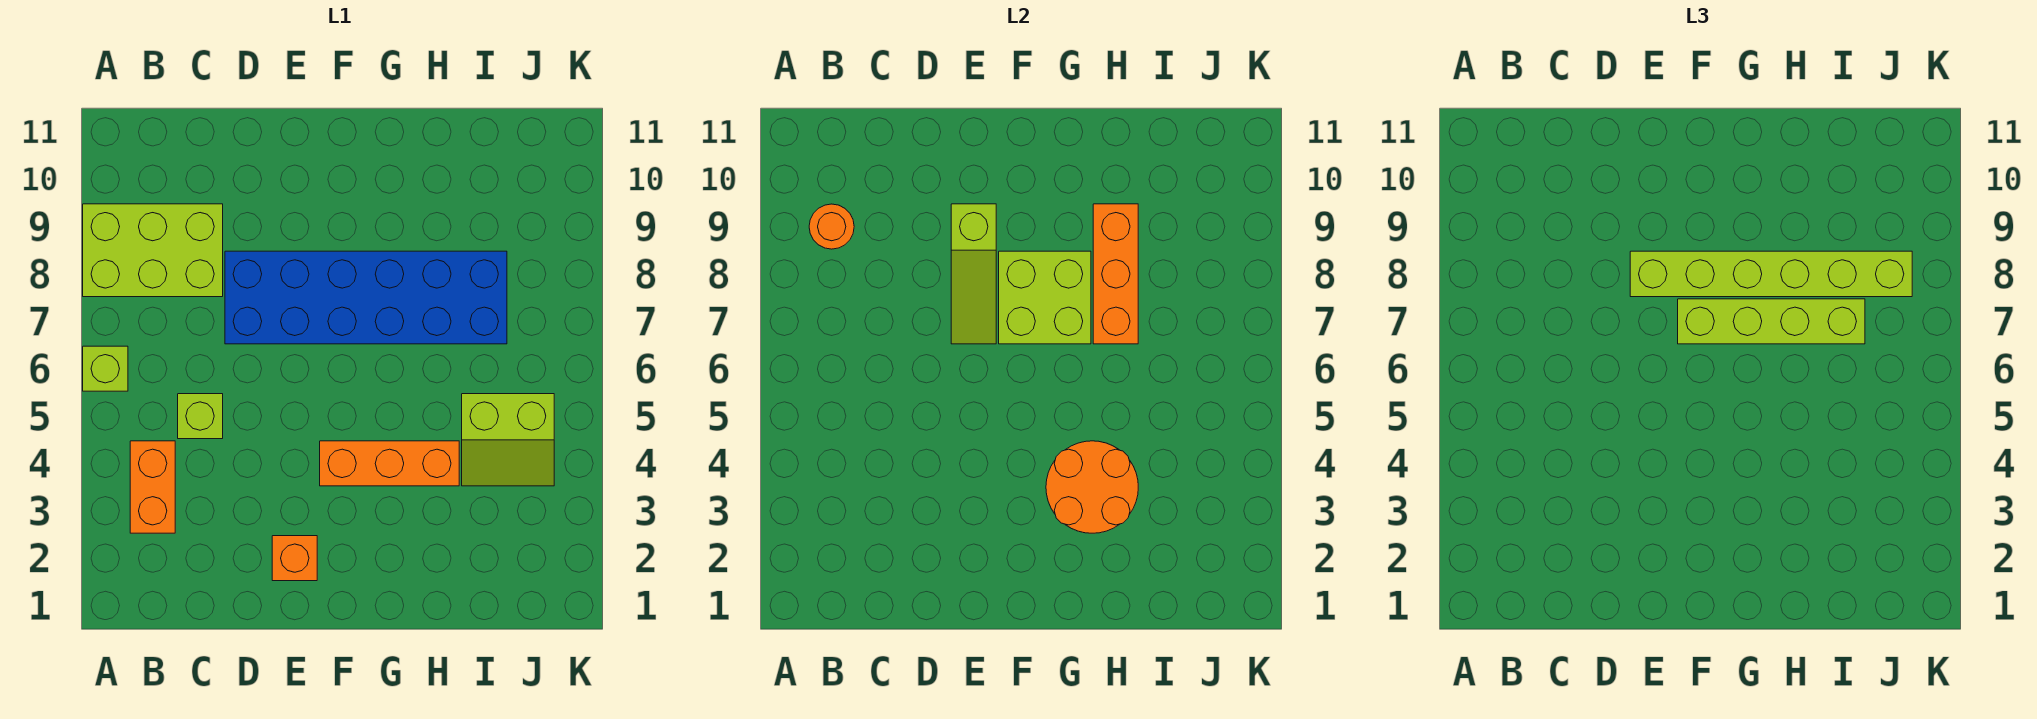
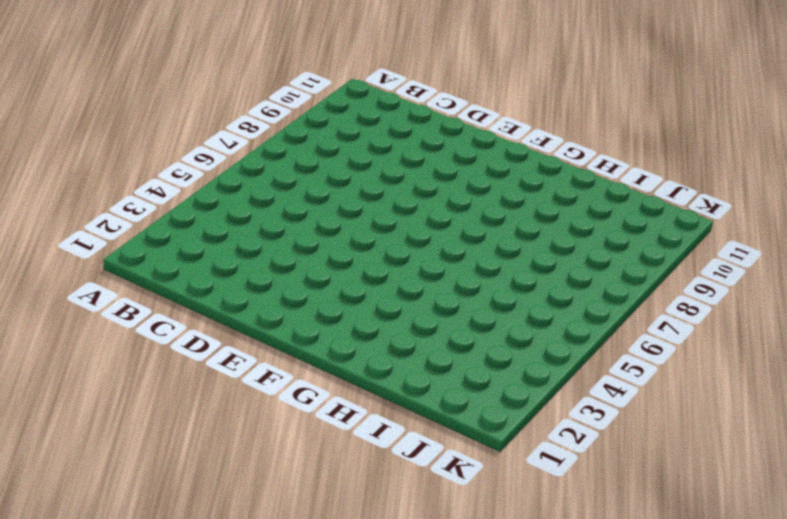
none -> lime 1x1 brick [83,346,128,391]
none -> lime 2x3 brick [83,204,223,297]
none -> orange 1x2 brick [130,441,175,533]

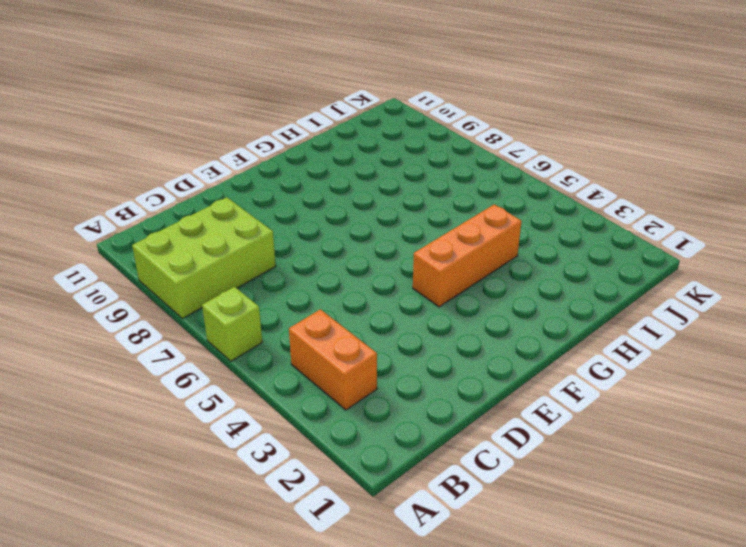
none -> lime 1x1 brick [178,394,223,439]
none -> blue 2x6 brick [225,251,507,344]
none -> orange 1x1 brick [272,536,317,581]

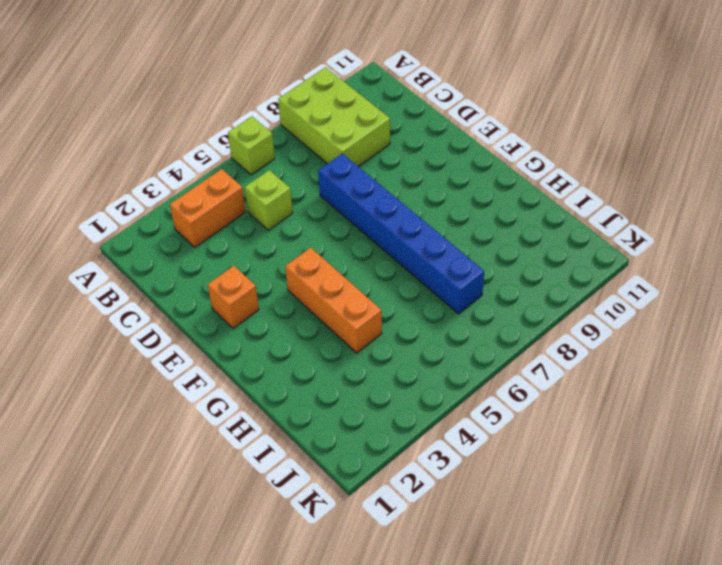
blue 1x6 brick [318,154,484,314] -> blue 2x6 brick [225,251,507,344]
none -> lime 2x2 slope [462,394,554,486]
none -> orange 1x1 round brick [809,204,854,249]
none -> lime 1x3 slope [951,204,996,344]

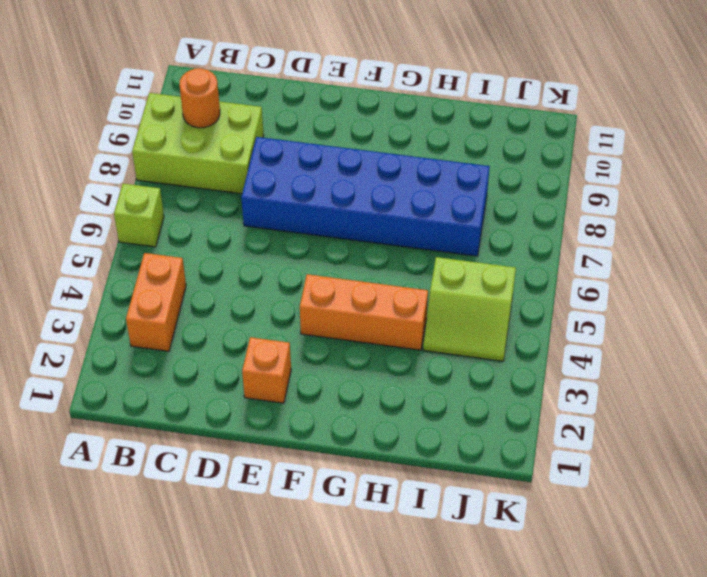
none -> lime 1x1 brick [178,394,223,439]
none -> lime 1x3 slope [951,204,996,344]
none -> lime 2x2 brick [999,251,1091,344]

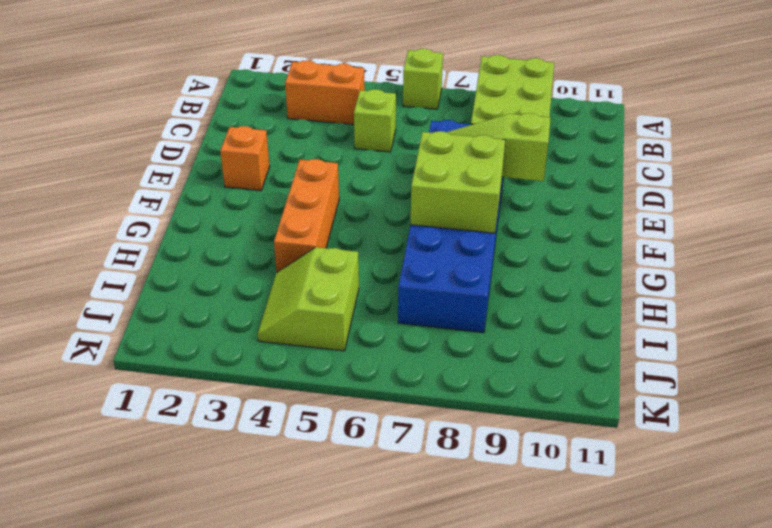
none -> orange 1x1 round brick [809,204,854,249]
none -> orange 2x2 round brick [1046,441,1138,533]
none -> orange 1x3 brick [1093,204,1138,344]

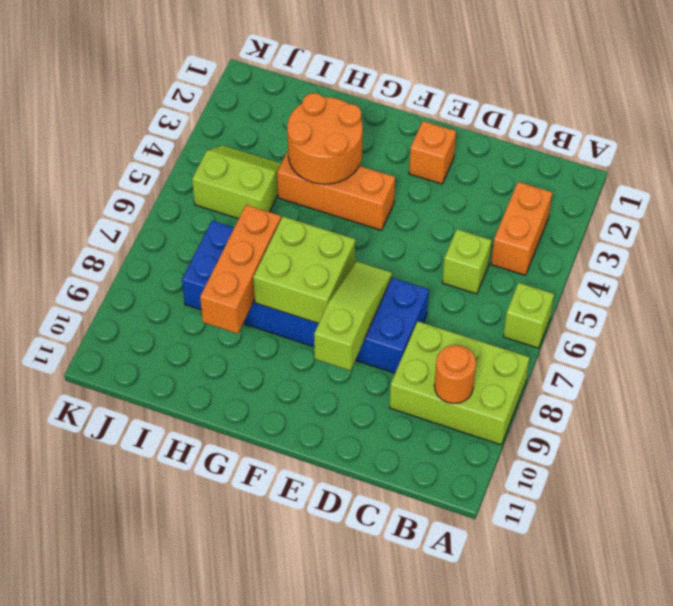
none -> lime 1x6 brick [1630,251,1912,297]
none -> lime 1x4 brick [1678,299,1865,344]

